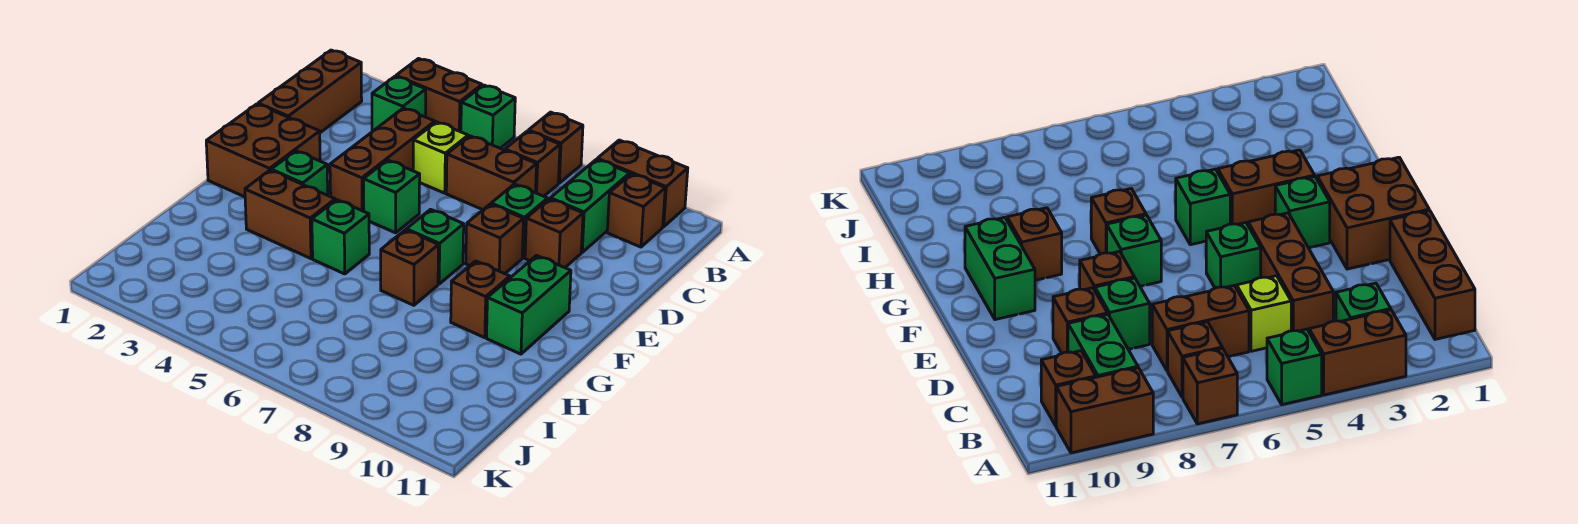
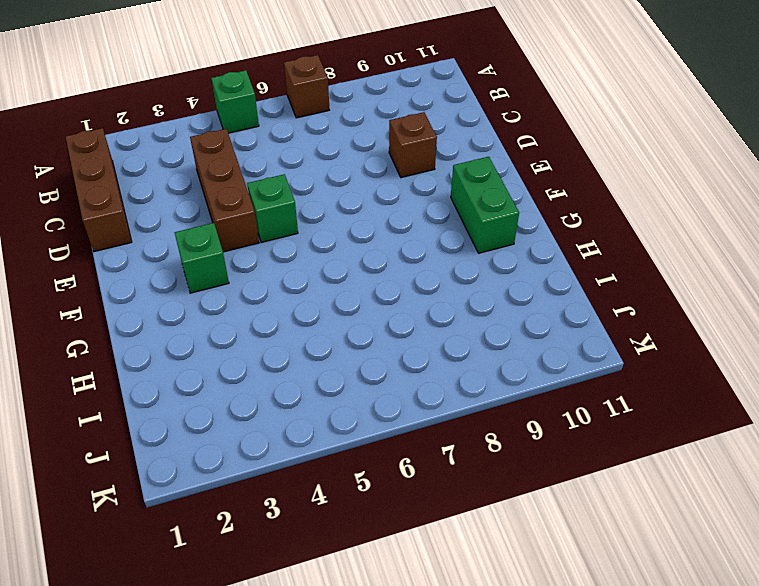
none -> brown 1x2 brick [396,59,482,132]
none -> brown 1x2 brick [597,140,688,227]
none -> green 1x1 brick [372,77,426,132]

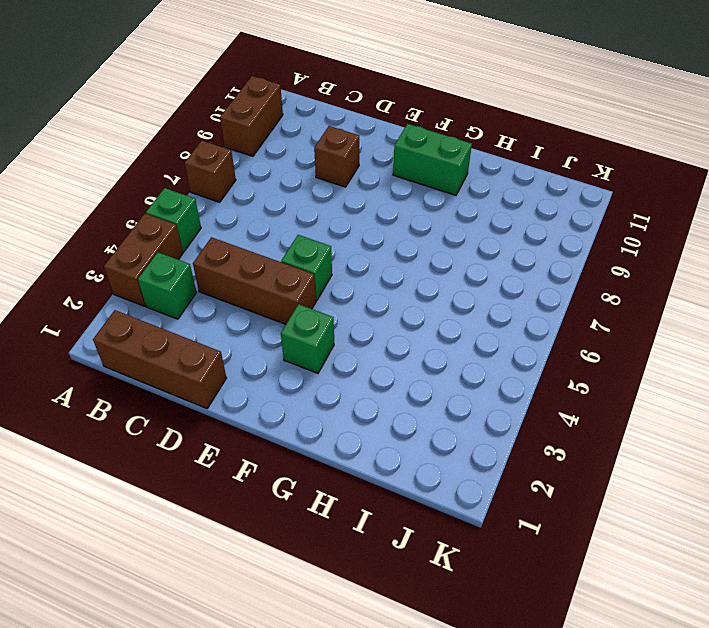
none -> brown 1x1 brick [505,131,560,196]
none -> green 1x2 brick [550,159,630,252]
none -> brown 1x1 brick [607,174,665,247]

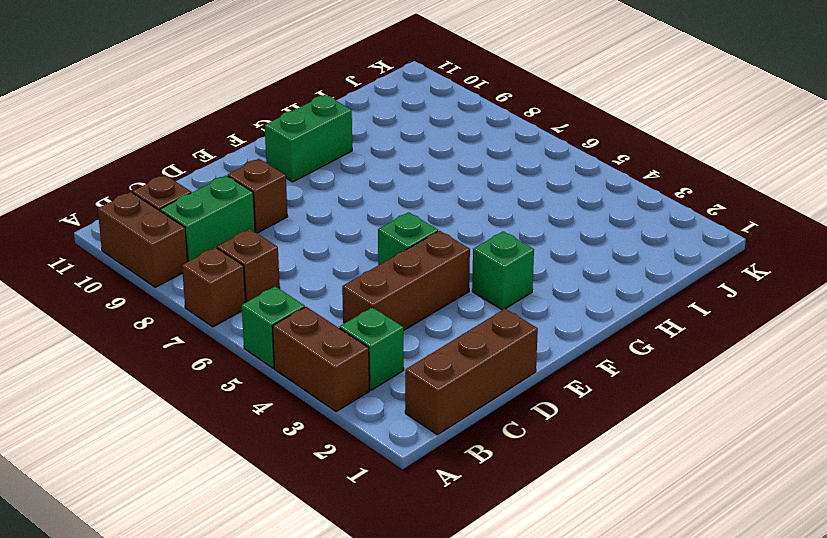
none -> lime 1x1 brick [413,122,468,193]
none -> brown 1x2 brick [446,136,537,210]
none -> green 1x1 brick [491,184,548,258]

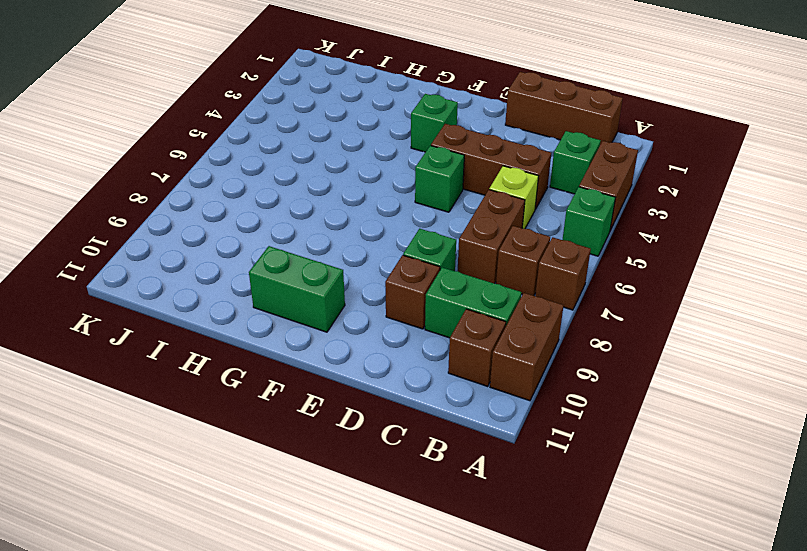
none -> brown 2x2 brick [206,104,320,197]
none -> brown 1x1 brick [466,204,523,274]
none -> green 1x1 brick [406,209,464,284]

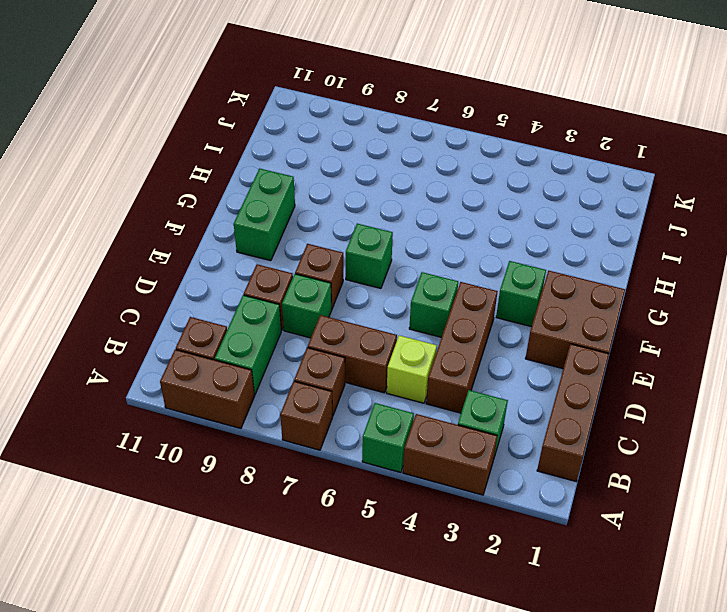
none -> brown 1x2 brick [245,170,335,259]
none -> green 1x1 brick [312,200,369,274]
none -> brown 1x1 brick [381,230,438,305]

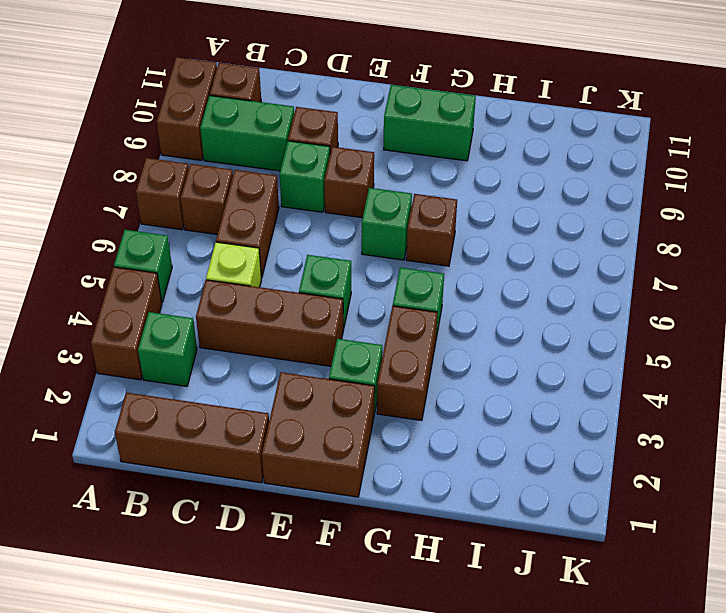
none -> brown 1x1 brick [451,261,510,338]

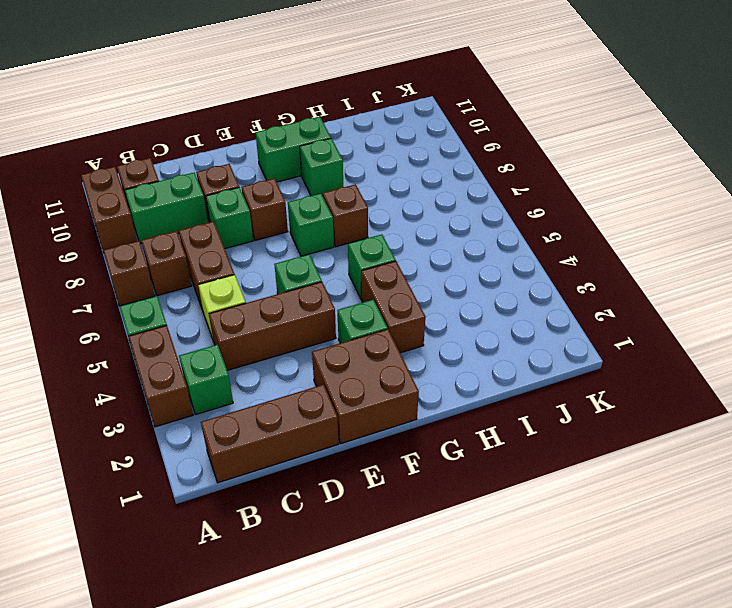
green 1x1 brick [300,138,343,196] -> brown 1x1 brick [451,261,510,338]

